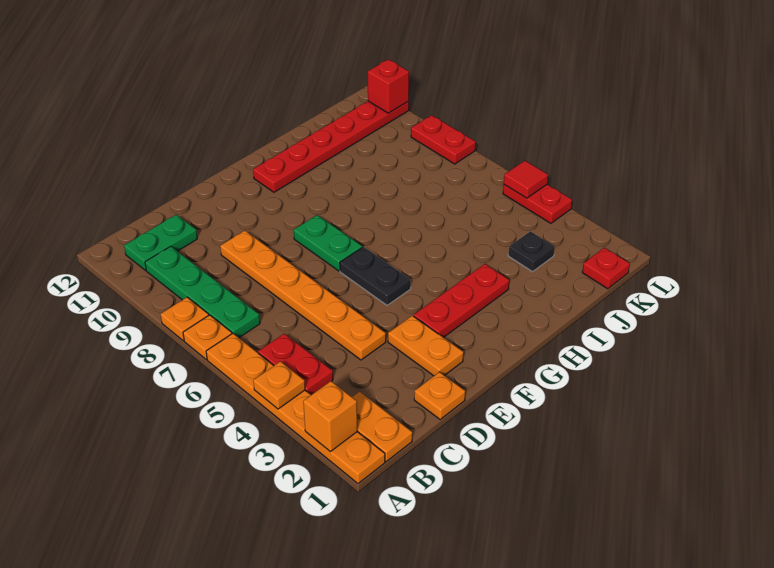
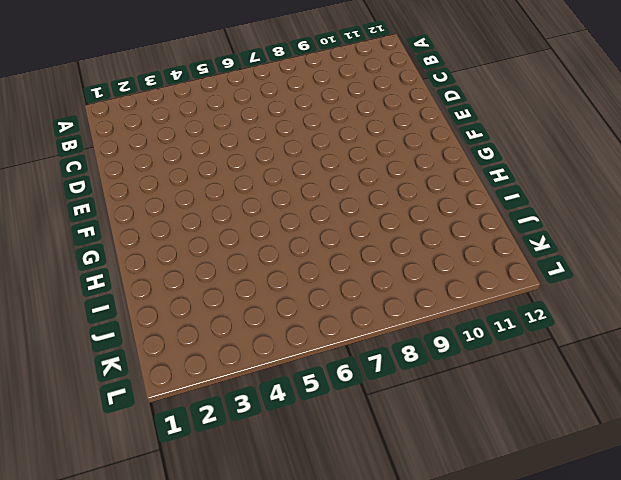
none -> orange 1x6 plate [206,333,385,483]
none -> orange 1x1 plate [183,315,232,359]
none -> orange 1x1 plate [161,297,209,341]

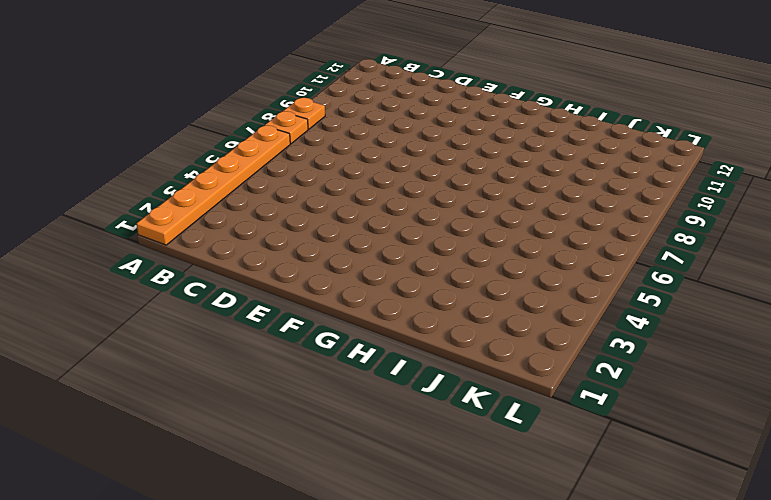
none -> orange 1x2 plate [352,392,412,462]
none -> red 1x2 plate [258,334,333,395]
none -> green 1x4 plate [145,246,260,338]

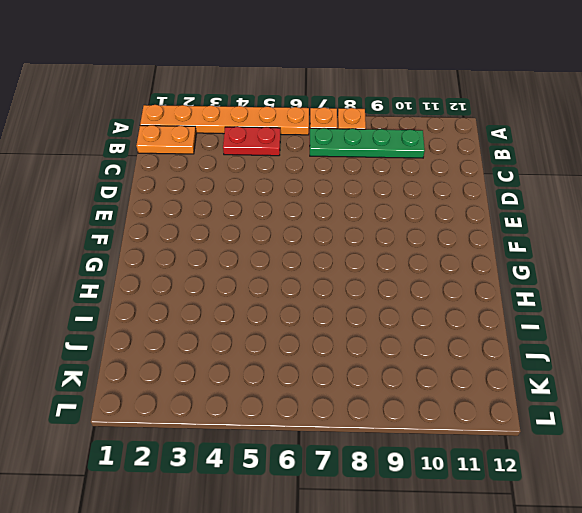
none -> green 1x2 plate [124,215,197,270]
none -> orange 1x1 plate [414,372,465,419]
none -> orange 1x6 plate [220,231,386,360]

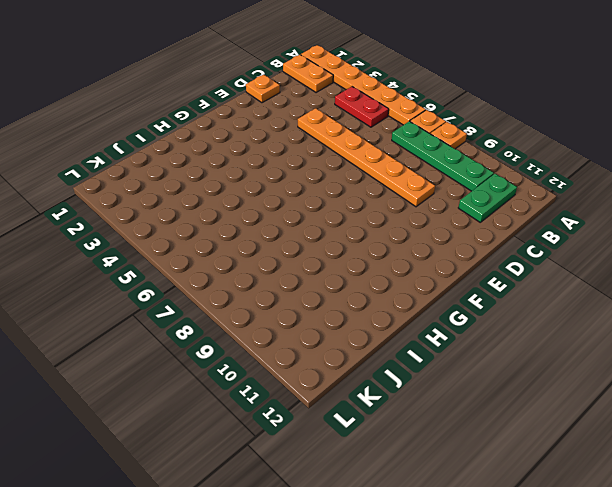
none -> orange 1x2 plate [388,316,464,376]
none -> red 1x3 plate [414,264,509,338]
none -> black 1x2 plate [340,247,411,305]

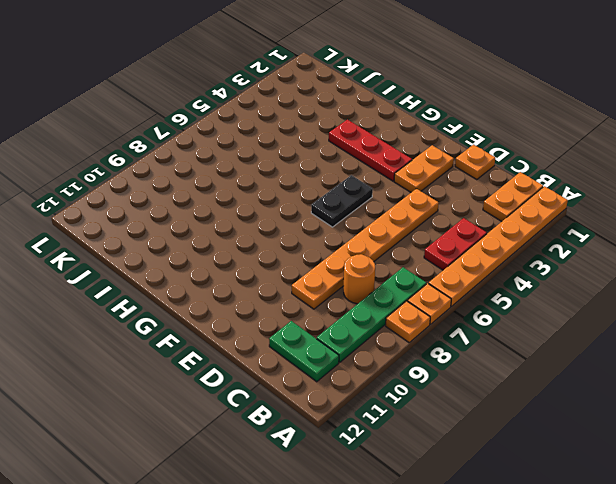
orange 1x1 round brick [344,254,375,304] -> none
none -> green 1x2 plate [294,215,362,271]
none -> red 1x6 plate [253,101,409,192]
none -> black 1x1 plate [508,231,555,272]

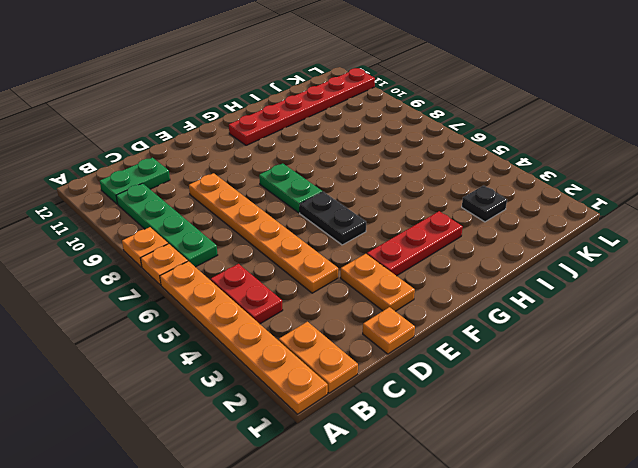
none -> red 1x1 plate [582,248,630,289]
none -> red 1x2 plate [503,185,572,223]
none -> red 1x2 plate [411,115,476,164]

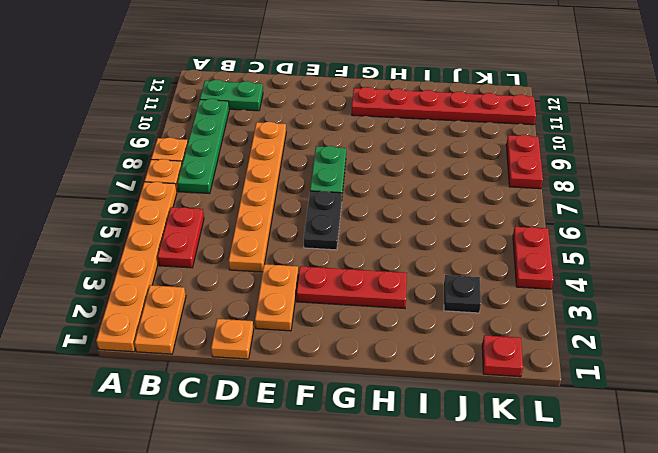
none -> orange 1x1 brick [303,381,357,452]
none -> orange 1x1 plate [253,361,305,409]
none -> red 1x1 tile [504,161,548,198]

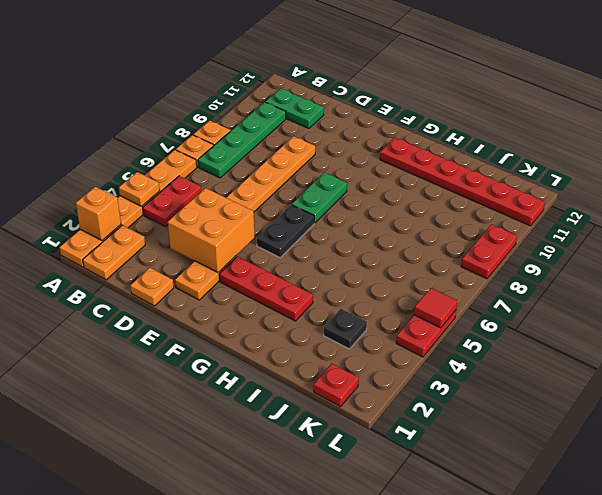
orange 2x2 brick [168,188,255,272] -> none
none -> red 1x1 brick [368,59,409,113]

